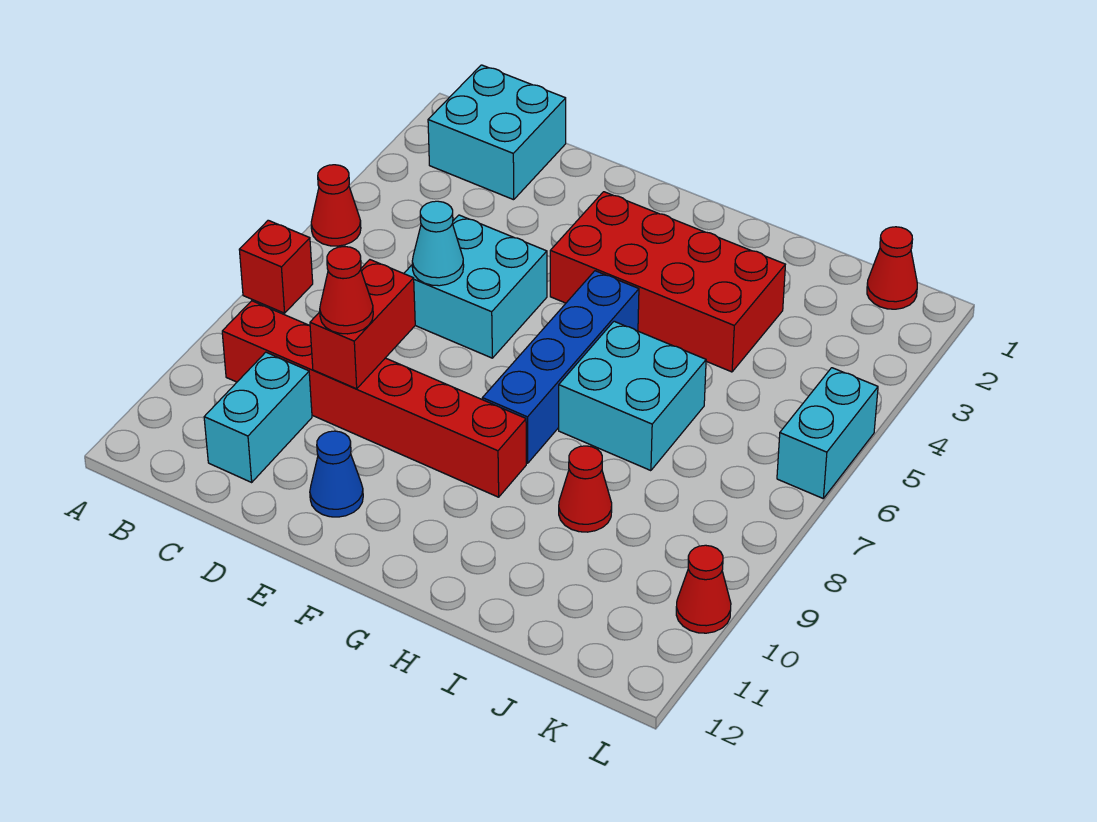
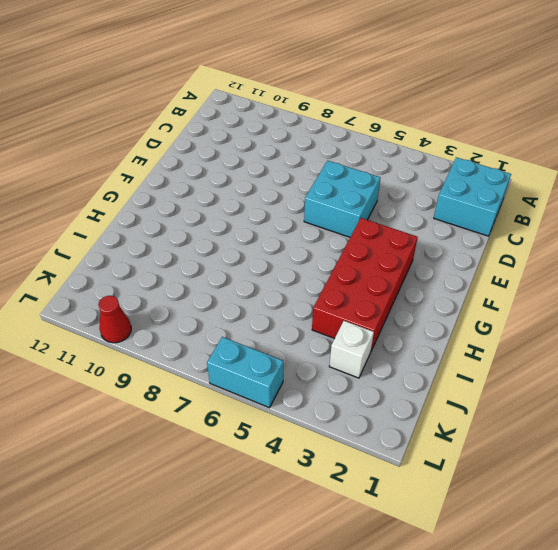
white 1x1 brick [329,321,374,378] -> none
none -> red 1x1 cone [311,165,361,246]
none -> red 1x1 brick [239,220,313,313]
none -> red 1x6 brick [222,301,526,497]

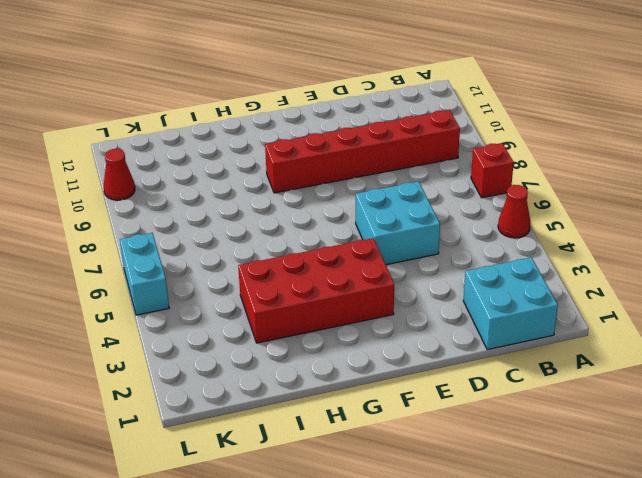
none -> cyan 1x2 brick [204,352,312,482]
none -> blue 1x1 cone [310,431,363,517]
none -> blue 1x4 brick [482,271,639,463]

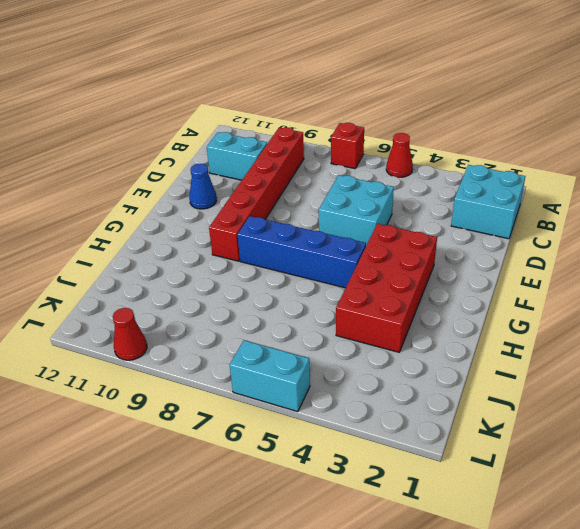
none -> cyan 2x2 brick [559,321,706,471]
none -> red 1x1 cone [559,446,612,532]
none -> red 1x1 cone [867,227,917,309]

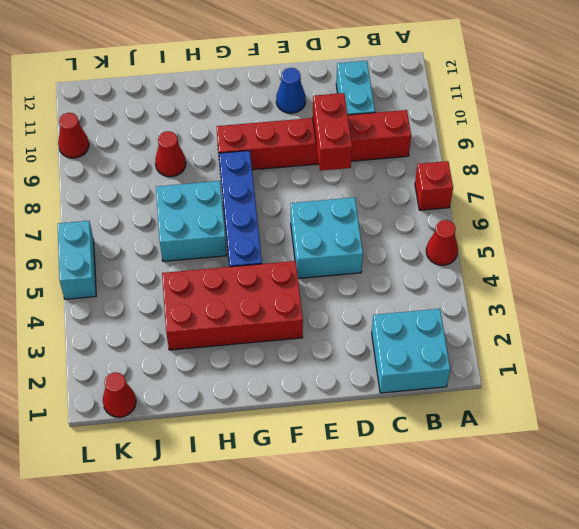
none -> cyan 1x1 cone [412,201,464,286]
none -> red 1x1 cone [320,247,373,334]

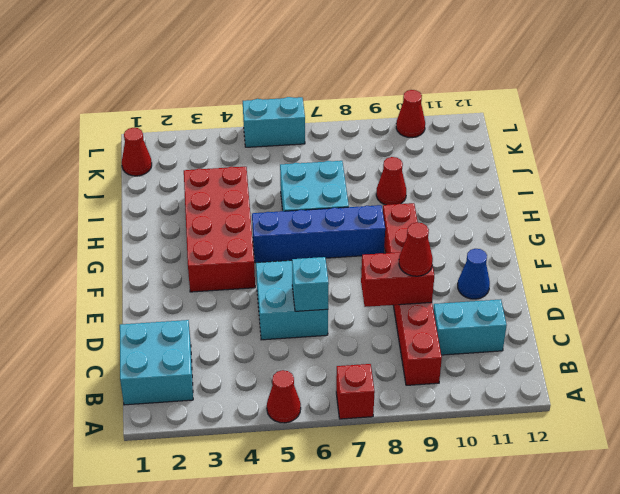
cyan 1x1 brick [292,257,329,311] -> cyan 1x1 cone [412,201,464,286]

